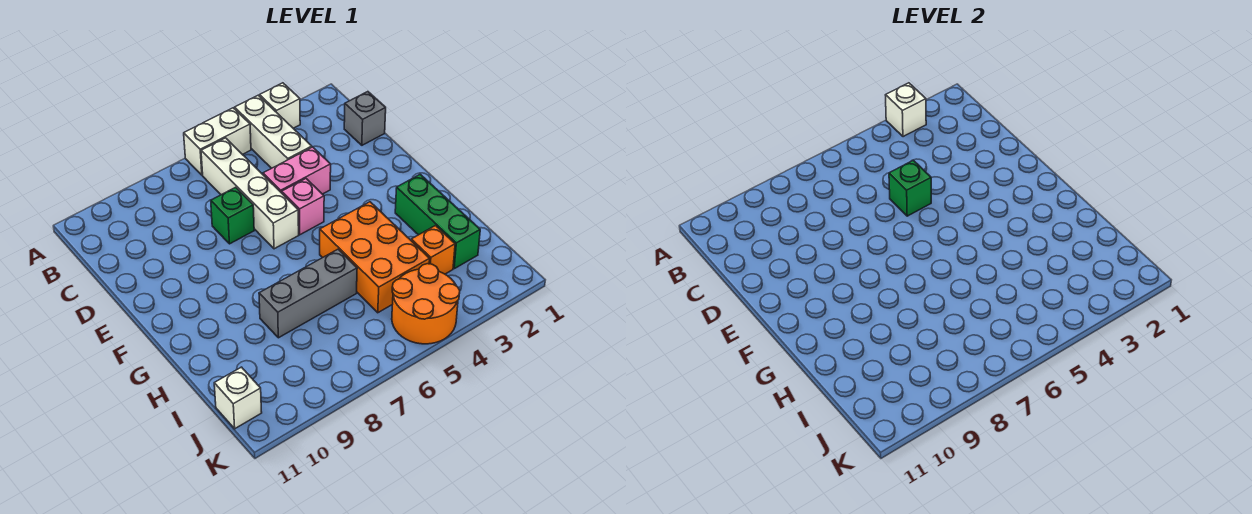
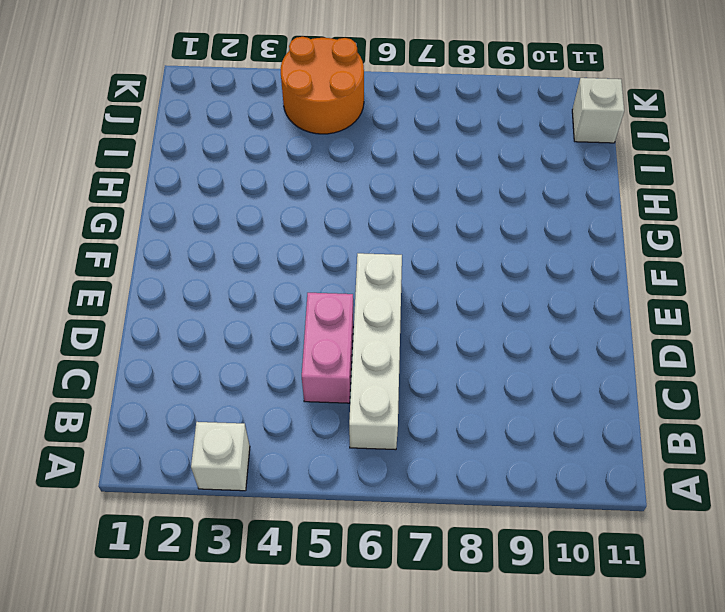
pink 1x2 brick [302,293,353,403] -> pink 1x2 brick turned to [263,147,331,194]
none -> white 1x3 brick [235,95,312,168]
none -> white 1x2 brick [184,108,251,175]
none -> grey 1x1 brick [344,92,386,145]

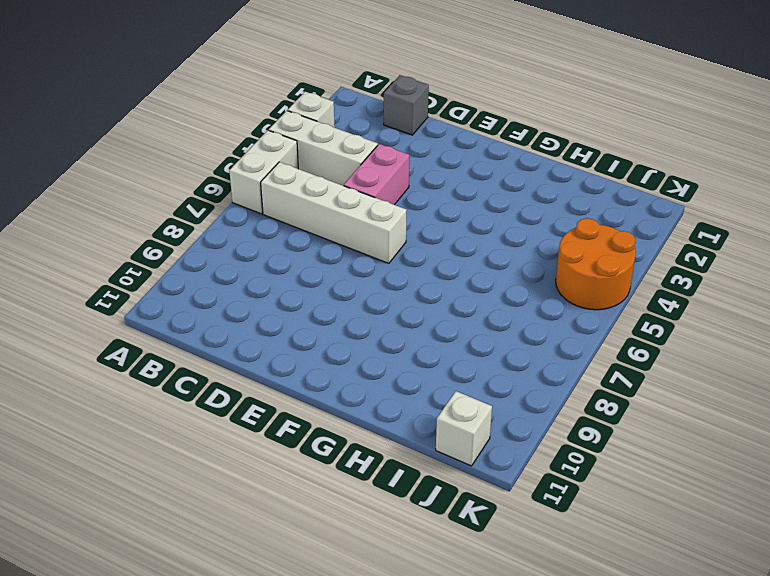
none -> green 1x1 brick [211,187,254,244]
none -> pink 1x1 brick [282,179,324,235]
none -> green 1x3 brick [395,174,480,269]

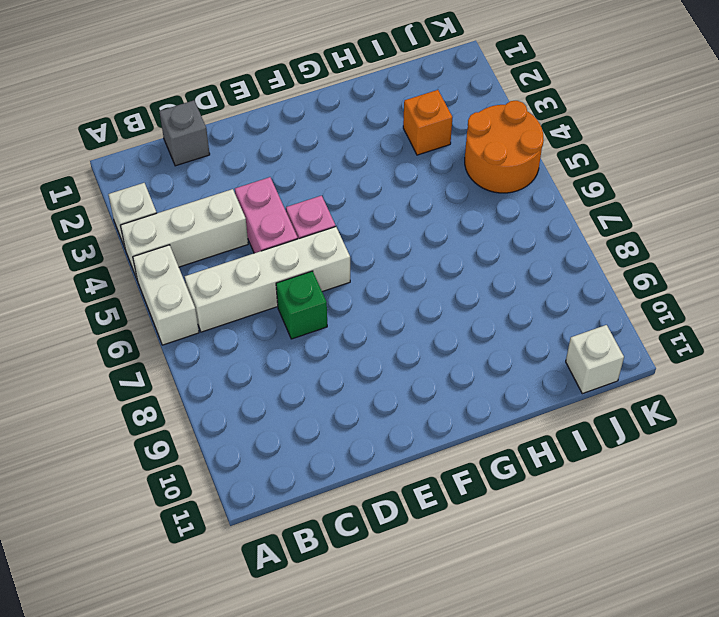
none -> green 1x3 brick [395,174,480,269]
none -> orange 2x3 brick [320,202,430,313]
none -> grey 1x3 brick [259,249,357,338]

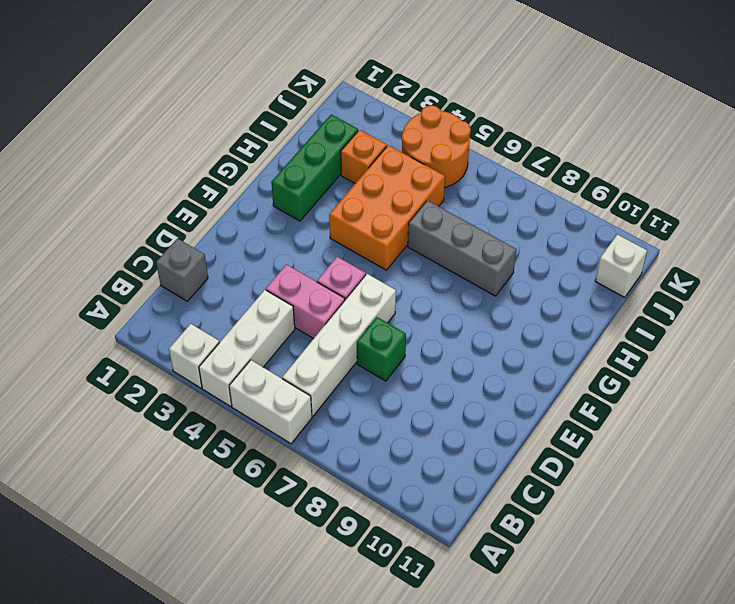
none -> white 1x1 brick [886,83,926,137]
none -> green 1x1 brick [889,160,931,216]

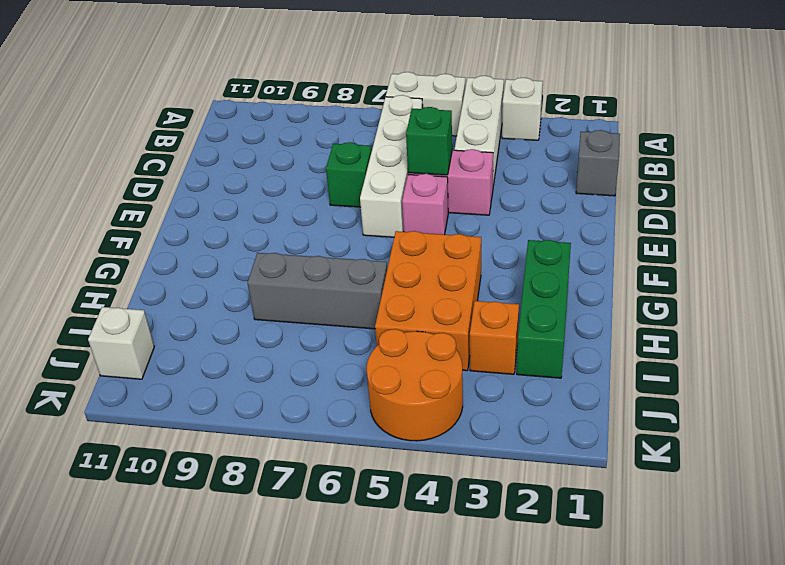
none -> white 1x1 brick [886,83,926,137]

